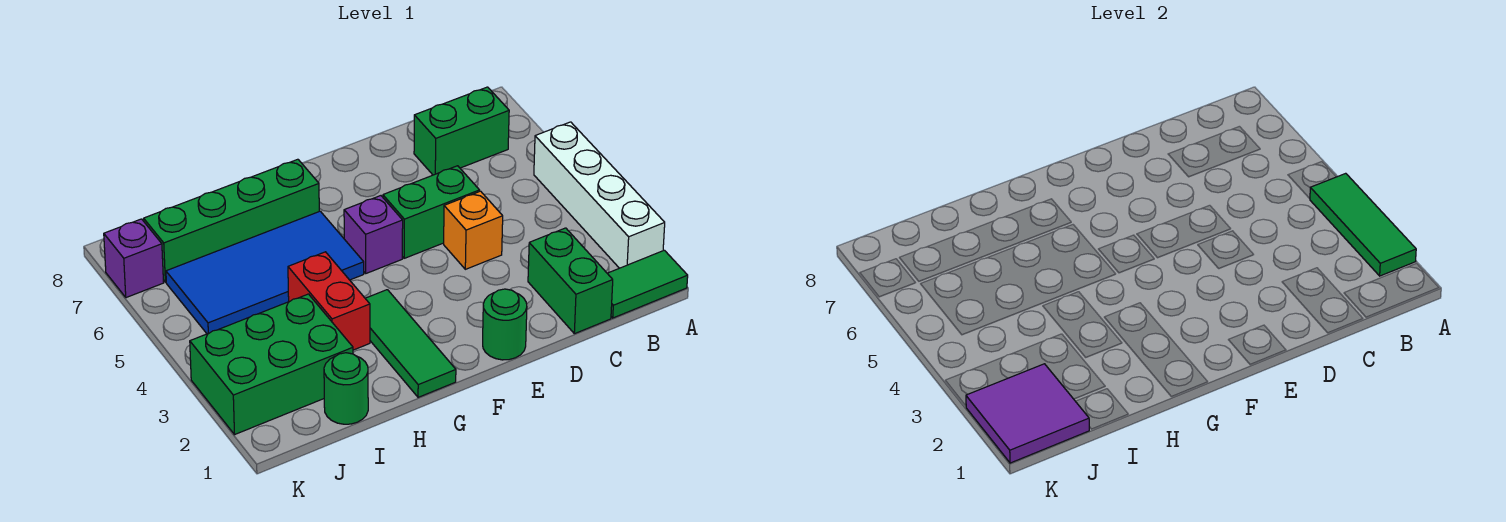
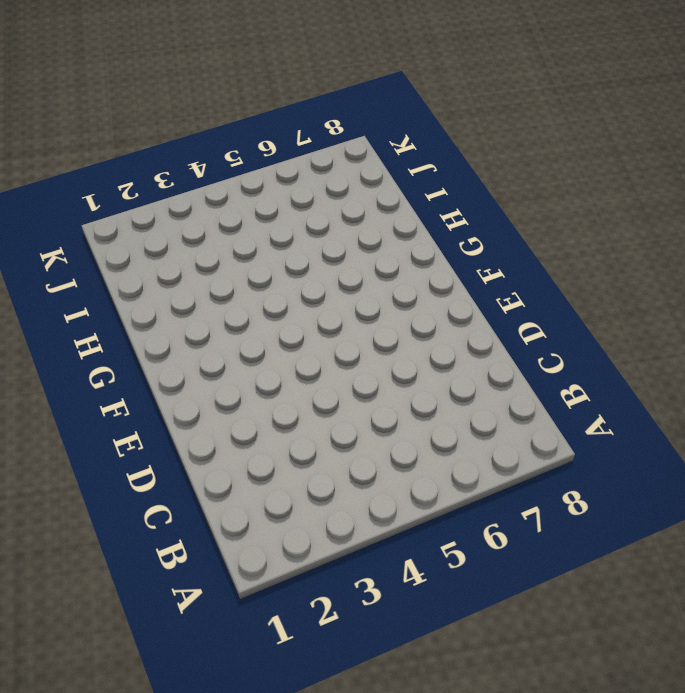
none -> green 1x2 tile [607,250,688,318]
none -> white 1x4 brick [534,122,665,268]
none -> green 1x2 brick [414,87,509,175]

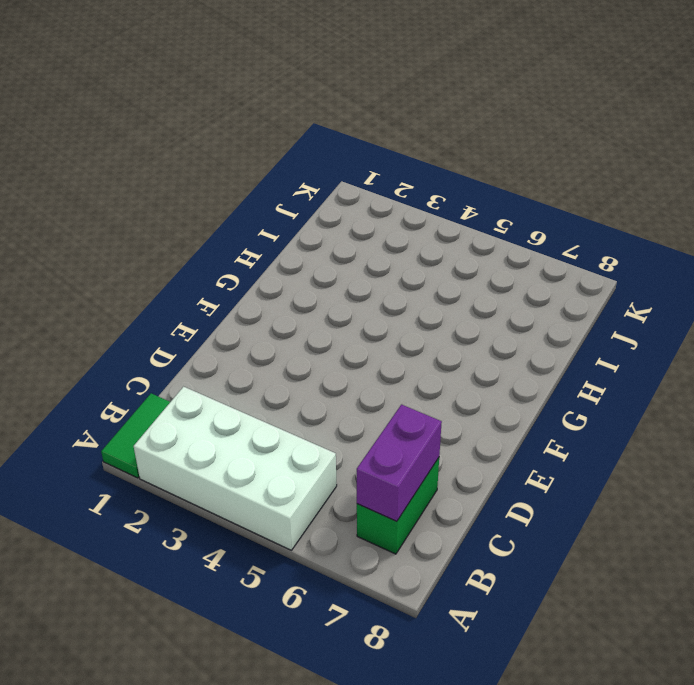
white 2x4 brick [134,387,337,550] -> white 1x4 brick [534,122,665,268]
purple 1x2 brick [357,405,442,521] -> none
none -> green 1x2 brick [528,228,613,334]
none -> orange 1x1 brick [444,191,503,269]
none -> green 1x2 brick [383,166,480,258]

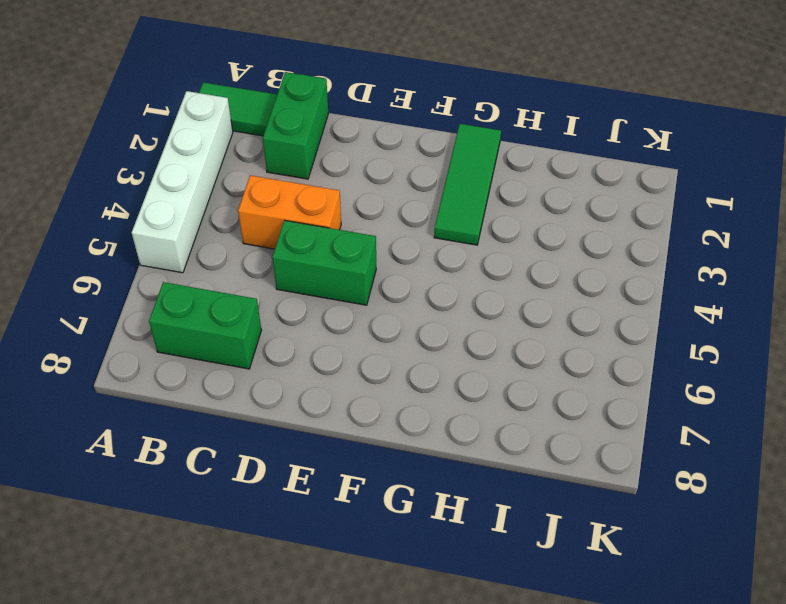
orange 1x2 brick [238,175,341,249] -> orange 1x1 brick [444,191,503,269]
none -> green 1x1 round brick [483,289,527,360]
none -> purple 1x1 brick [344,196,403,273]
none -> blue 2x4 tile [166,211,364,334]

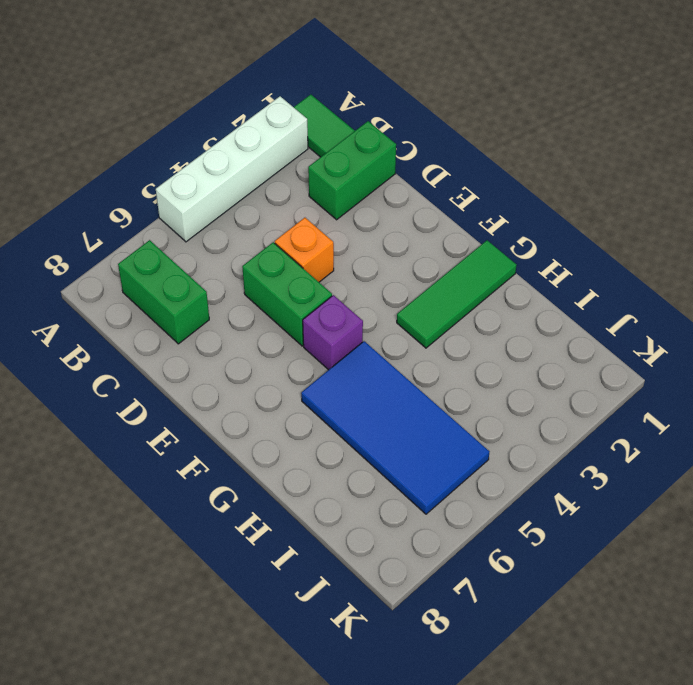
none -> green 1x1 round brick [483,289,527,360]
none -> green 1x4 brick [144,159,319,282]
none -> red 1x2 brick [288,252,370,350]

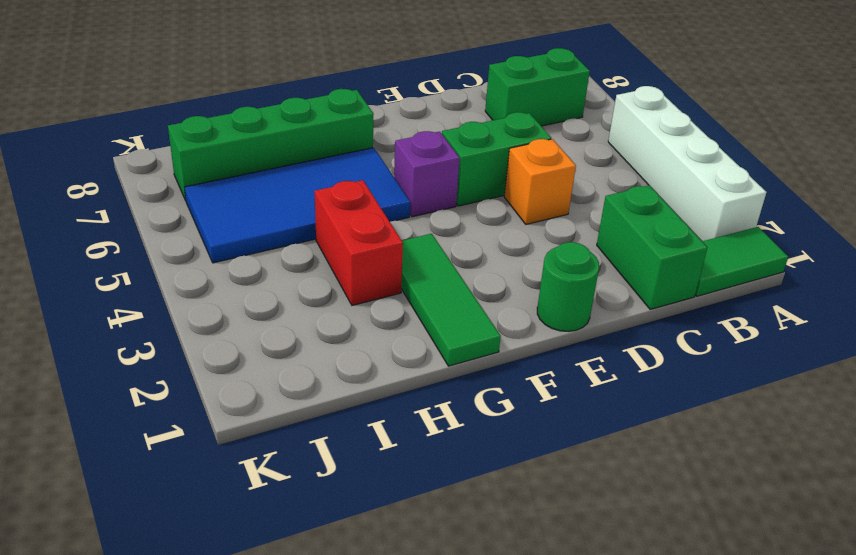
none -> green 1x1 round brick [324,353,368,424]
none -> green 2x3 brick [190,294,353,434]
none -> purple 1x1 brick [104,219,164,298]

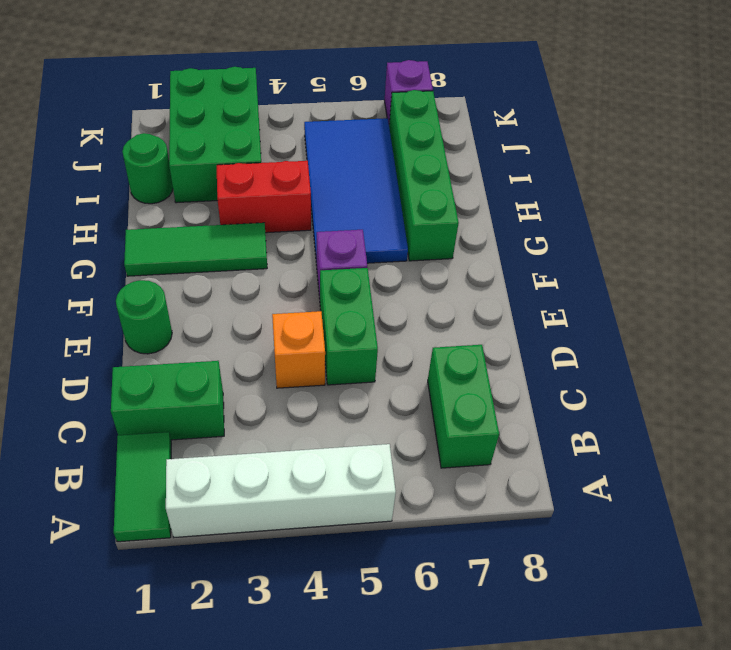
none -> green 1x3 tile [1310,173,1416,276]
none -> purple 2x2 tile [966,364,1089,463]

